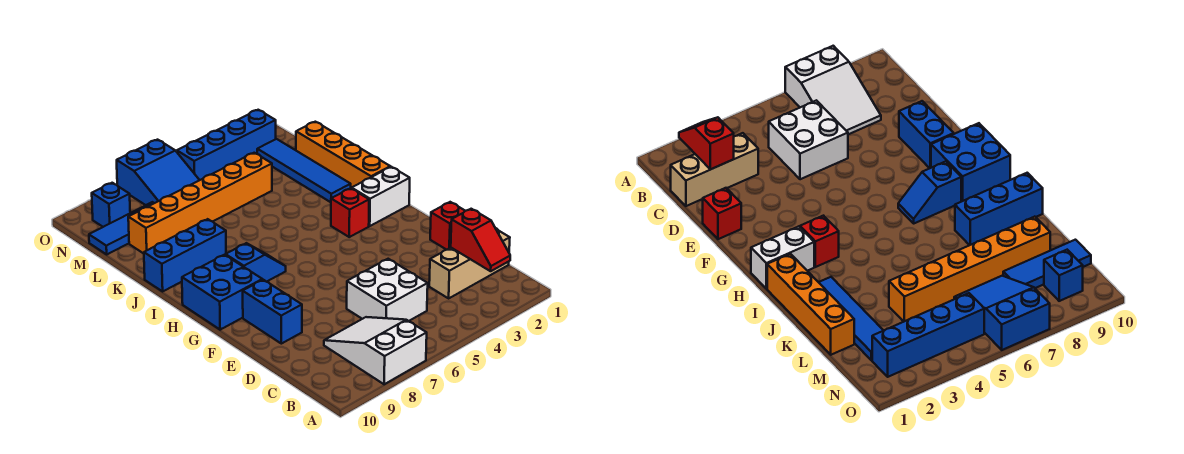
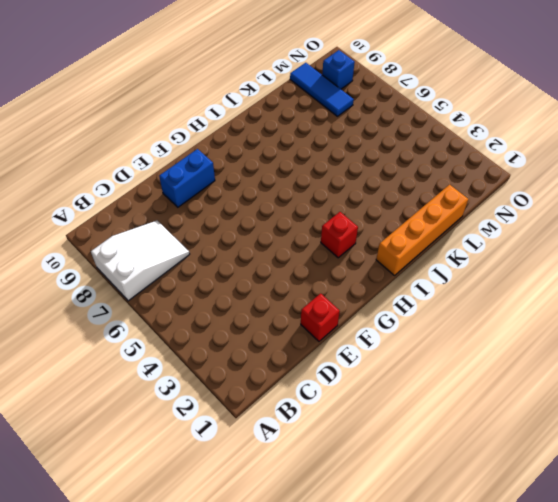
none -> tan 1x3 brick [429,228,510,298]
none -> white 2x2 brick [347,259,428,321]
none -> blue 2x2 brick [182,255,262,330]

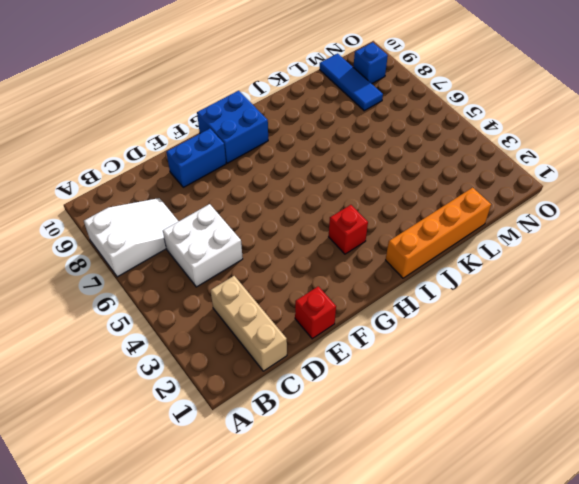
none -> white 1x2 brick [352,167,410,226]
none -> blue 1x2 slope [225,243,286,282]
none -> blue 1x4 tile [257,139,351,202]

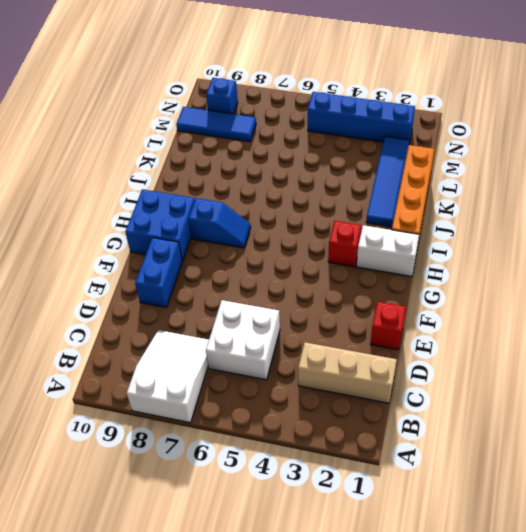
none -> blue 1x3 brick [144,219,226,291]
none -> orange 1x6 brick [128,153,272,254]
none -> blue 2x3 slope [117,140,199,205]

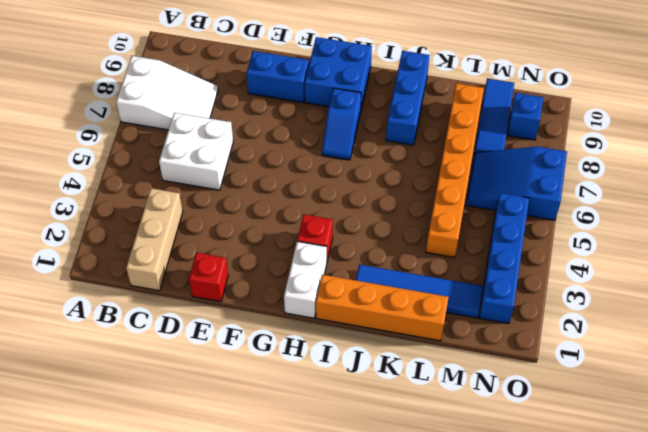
none -> red 1x2 slope [451,209,510,271]

